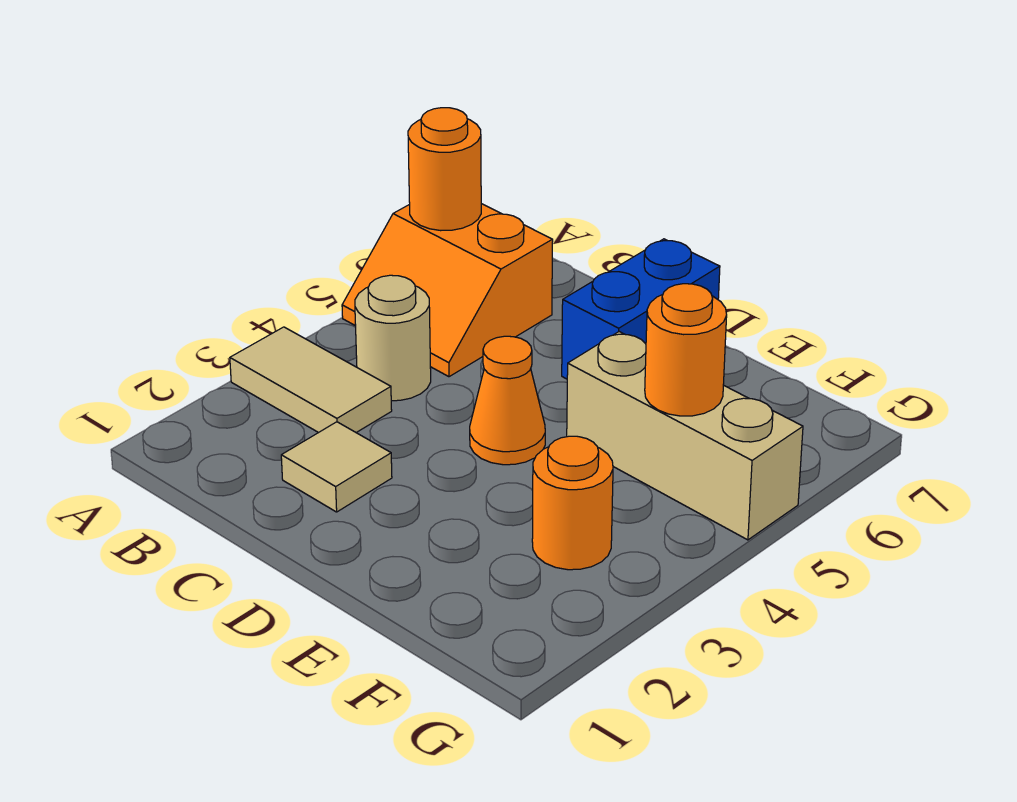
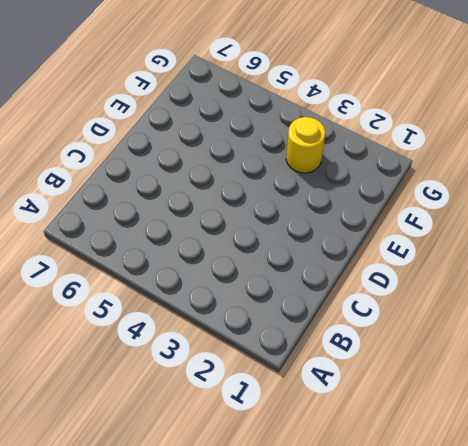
yellow 1x1 round brick [286,117,325,173] -> orange 1x1 round brick [532,436,613,570]
none -> tan 1x2 tile [230,327,392,433]
none -> orange 2x2 slope [342,204,553,377]

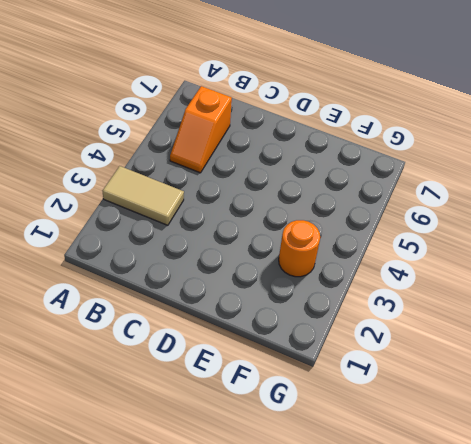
orange 1x2 slope [170,86,232,173] -> orange 2x2 slope [342,204,553,377]
none -> tan 1x1 round brick [355,275,431,401]
none -> tan 1x1 tile [281,422,392,512]

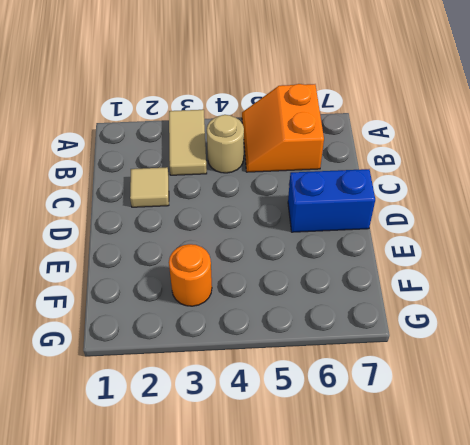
none -> orange 1x1 cone [470,336,545,465]
none -> tan 1x3 brick [567,332,803,540]

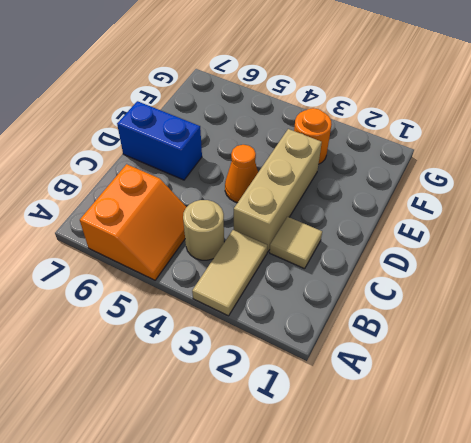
tan 1x3 brick [234,129,322,252] -> tan 1x3 brick moved to [567,332,803,540]
none -> orange 1x1 round brick [408,108,481,231]
none -> orange 1x1 round brick [645,284,727,416]

